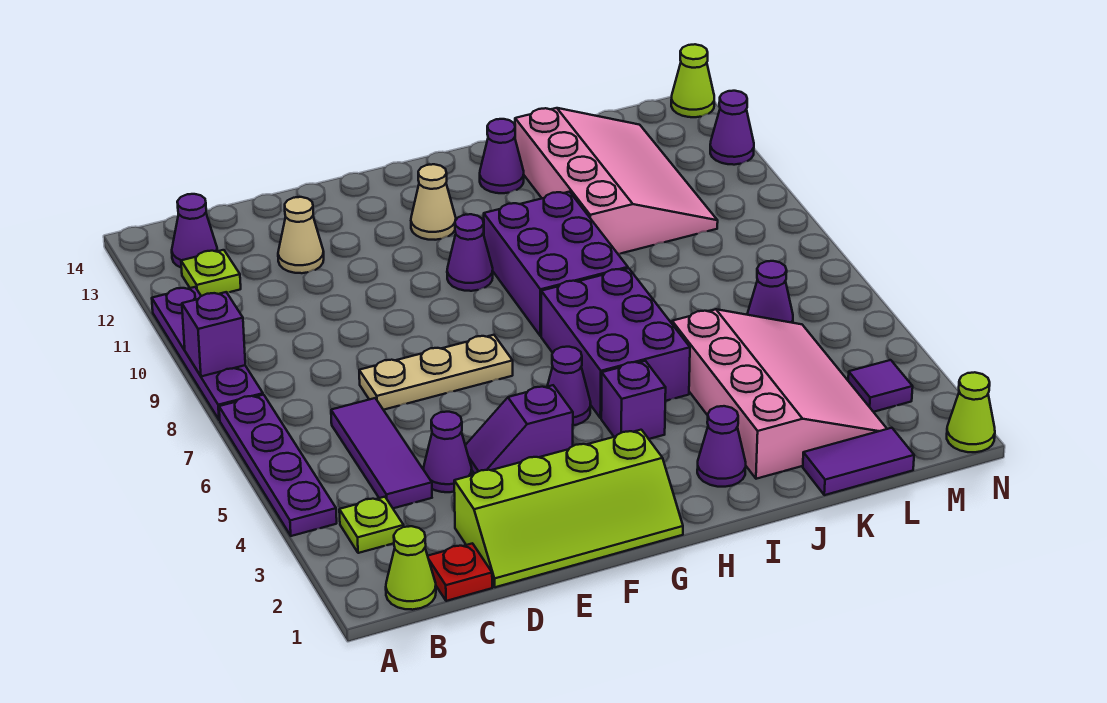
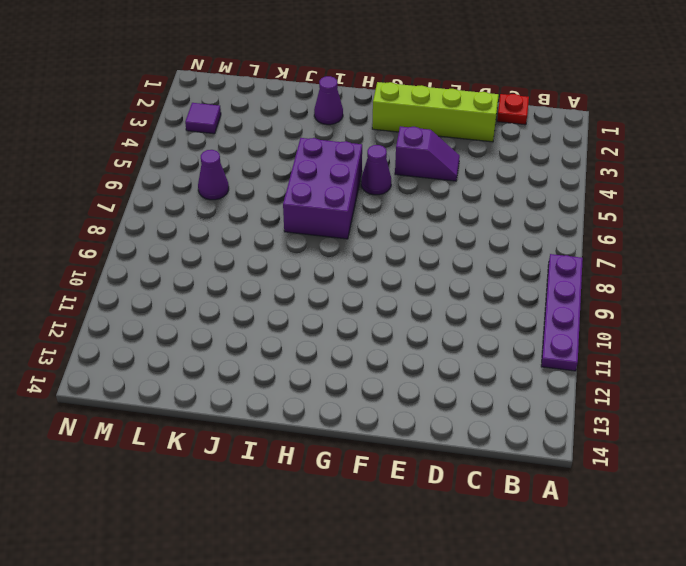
none -> purple 1x4 plate [219,395,337,536]
none -> lime 1x1 cone [386,526,436,610]
none -> lime 1x1 plate [339,497,404,553]
none -> lime 1x1 plate [181,250,241,296]

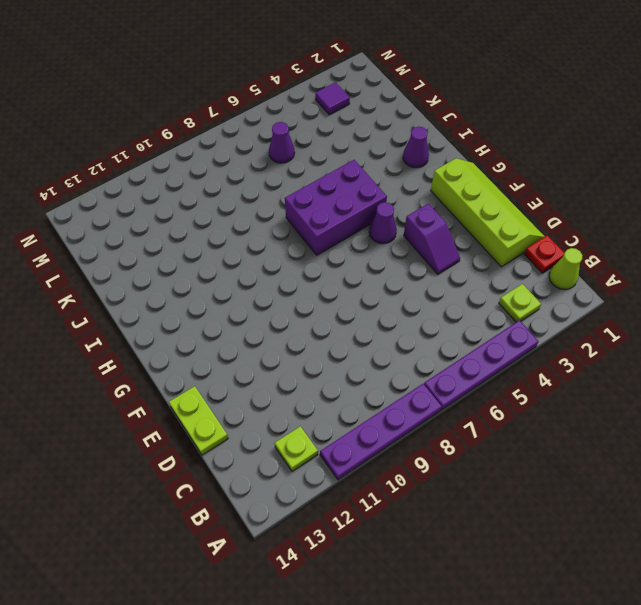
lime 1x2 plate [169,386,228,455] -> none
none -> purple 1x1 cone [172,194,217,267]
none -> purple 1x3 tile [331,398,432,508]
none -> purple 1x1 cone [423,412,472,492]
none -> tan 1x3 plate [359,335,513,410]

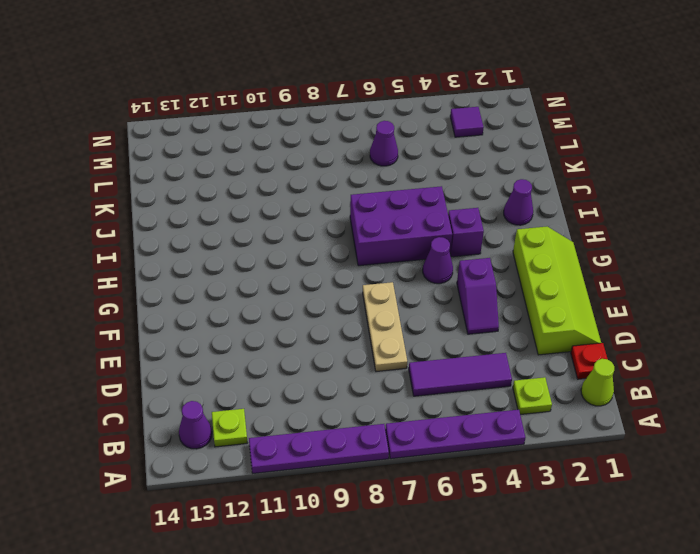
none -> purple 1x1 cone [423,412,472,492]
none -> tan 1x1 cone [278,197,324,273]
none -> purple 1x1 cone [447,214,493,291]
none -> tan 1x1 cone [411,164,456,240]

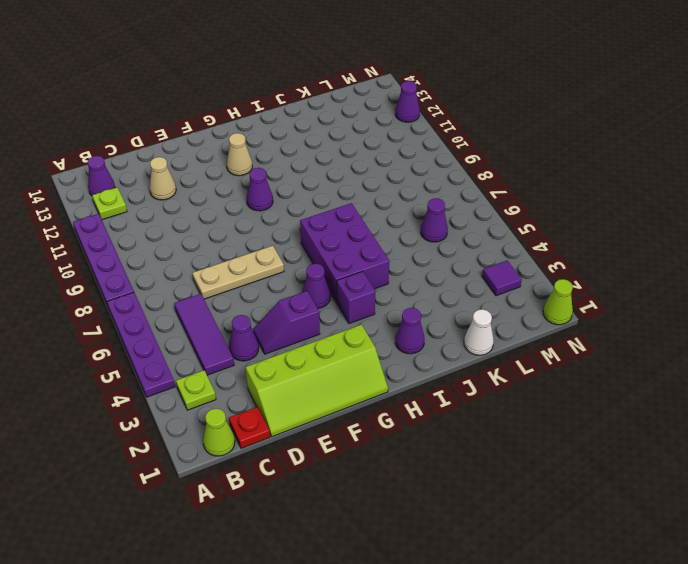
white 1x1 cone [464,309,494,355] -> purple 1x2 tile [803,428,914,495]
none -> purple 2x3 brick [484,192,628,336]
none -> purple 1x1 cone [480,119,524,193]
none -> pink 3x4 slope [672,309,887,479]
none -> pink 3x4 slope [515,108,718,254]

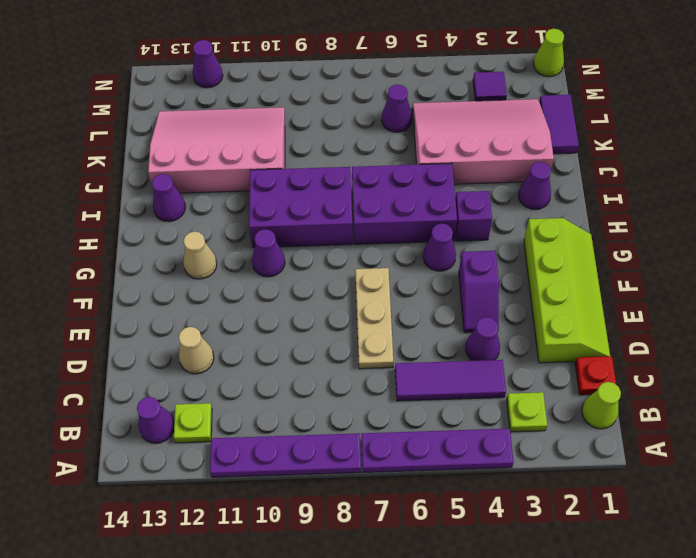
none -> lime 1x1 cone [671,44,714,117]
none -> purple 1x1 brick [182,292,245,376]

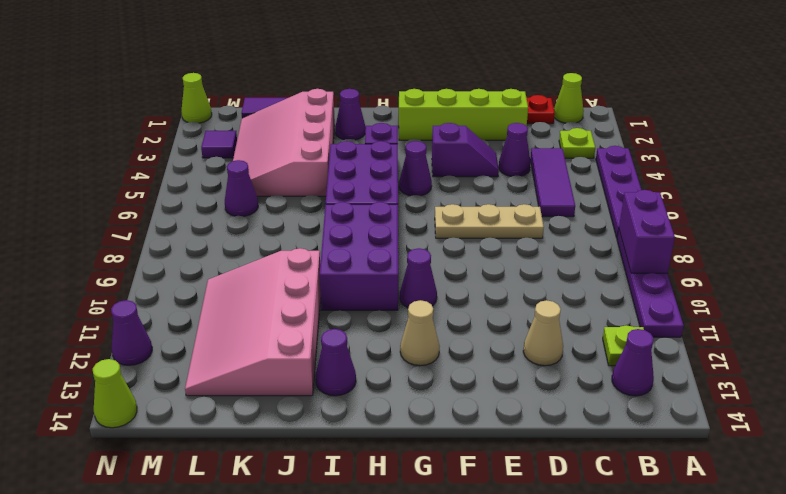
purple 1x2 brick [619,190,675,273] -> purple 1x1 brick [182,292,245,376]

